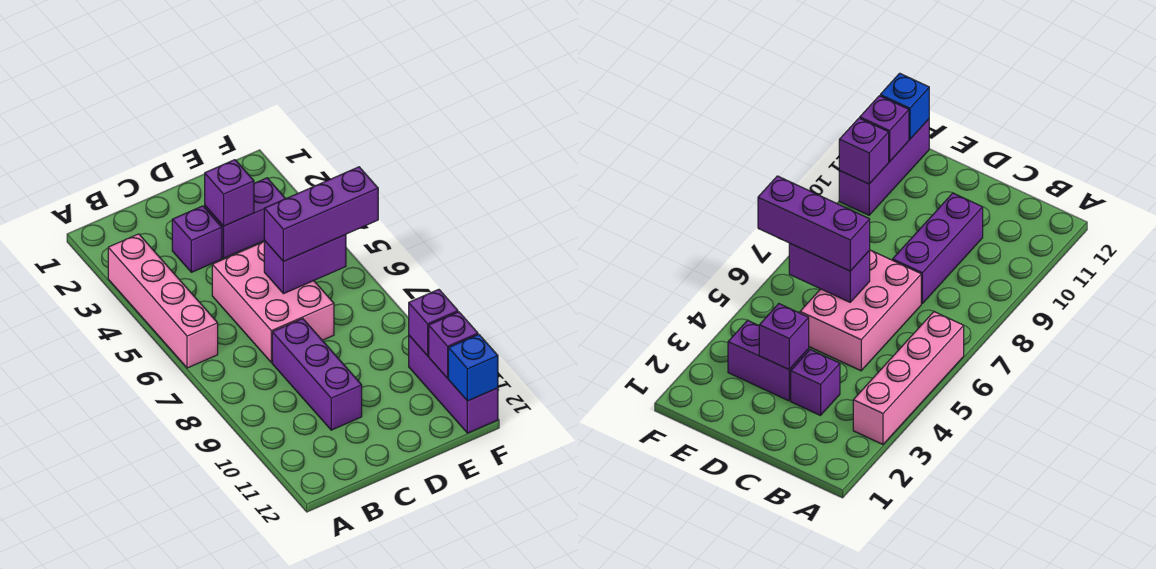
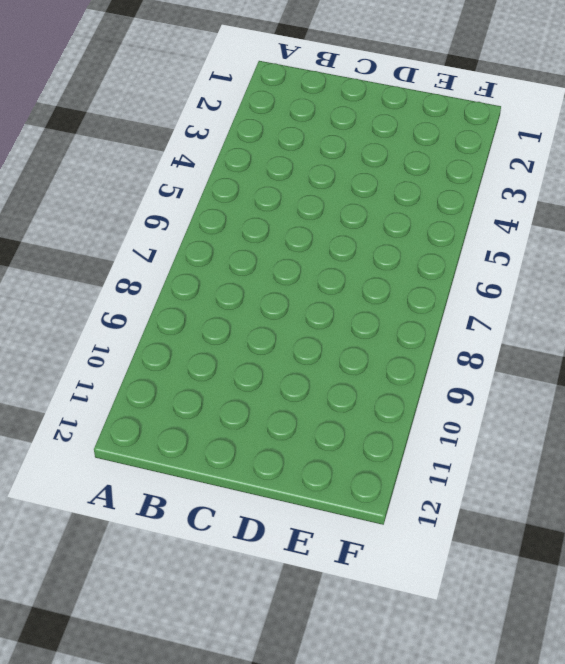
none -> pink 1x4 brick [108,234,218,368]
none -> purple 1x1 brick [172,206,222,272]
none -> pink 2x3 brick [212,242,334,362]

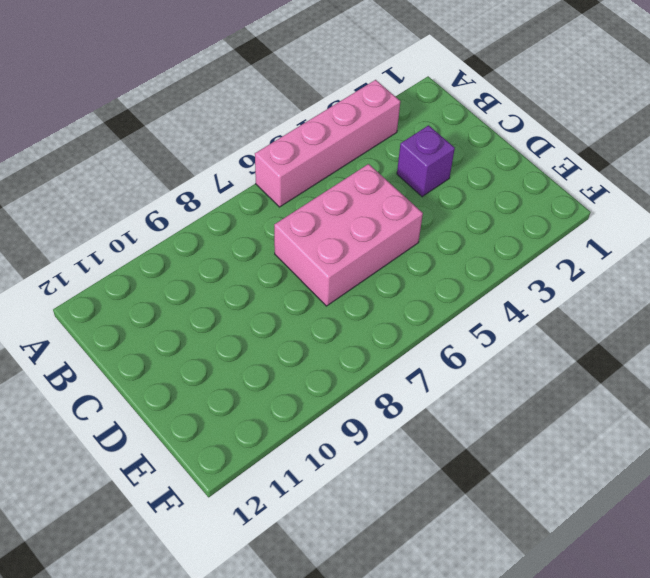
none -> purple 1x3 brick [272,319,362,430]
none -> purple 1x2 brick [205,178,286,258]
none -> purple 1x3 brick [409,336,498,433]

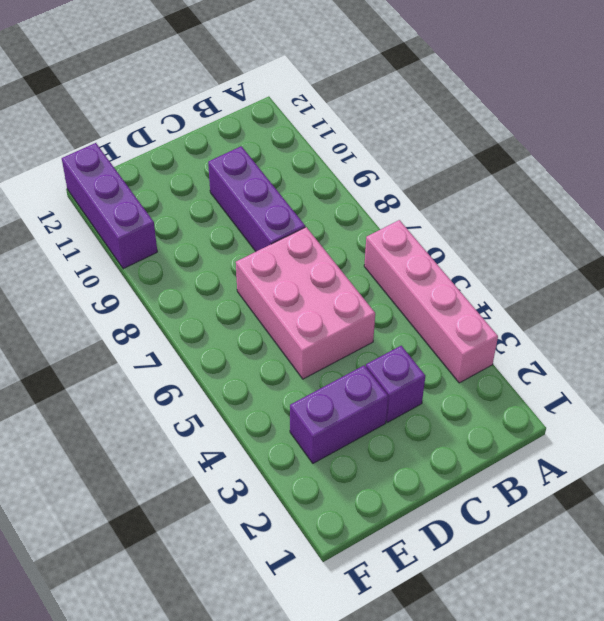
none -> purple 1x1 brick [205,160,254,226]
none -> purple 1x2 brick [264,235,346,294]
none -> purple 1x1 brick [409,289,458,356]

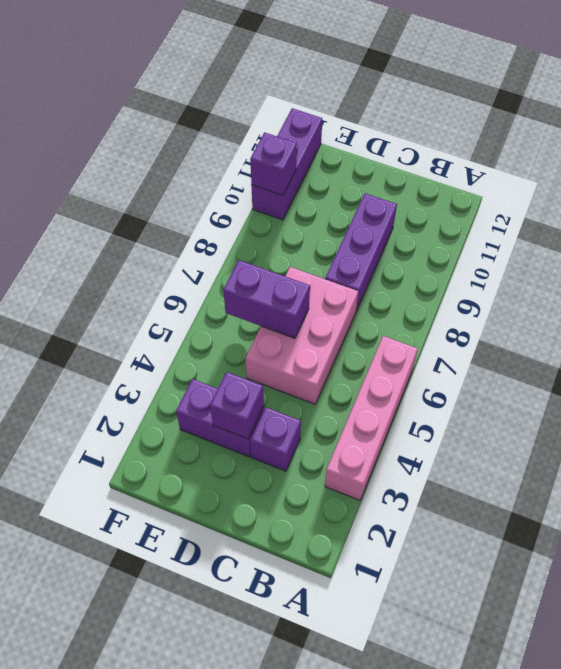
none -> purple 1x1 brick [429,312,478,378]
none -> blue 1x1 brick [448,334,498,401]
none -> purple 1x3 brick [264,167,378,262]

